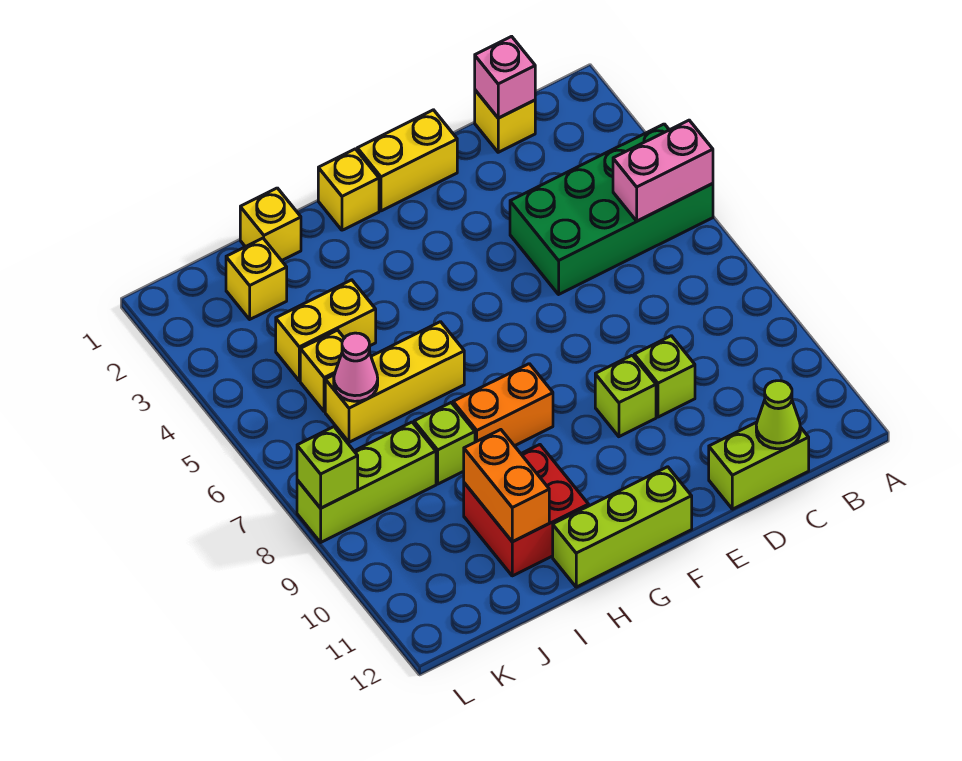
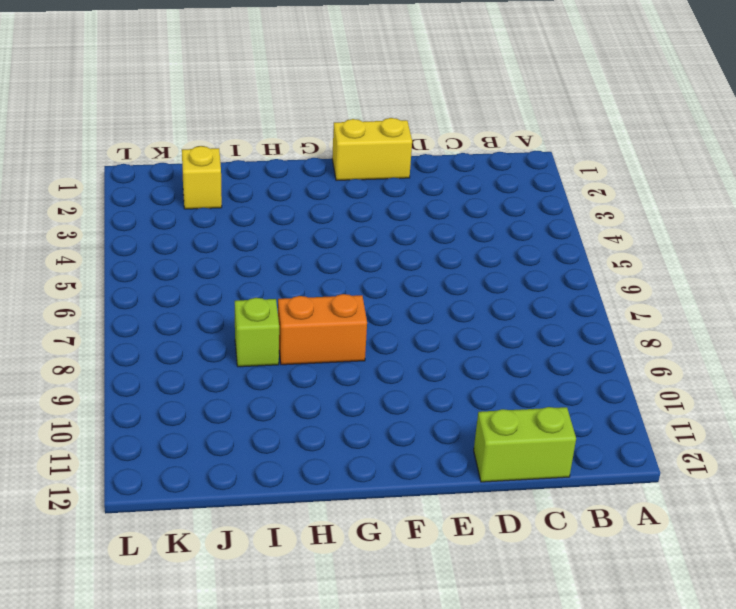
none -> green 2x4 brick [510,124,713,294]
none -> yellow 1x1 brick [475,90,535,152]
none -> lime 1x1 brick [634,336,695,417]

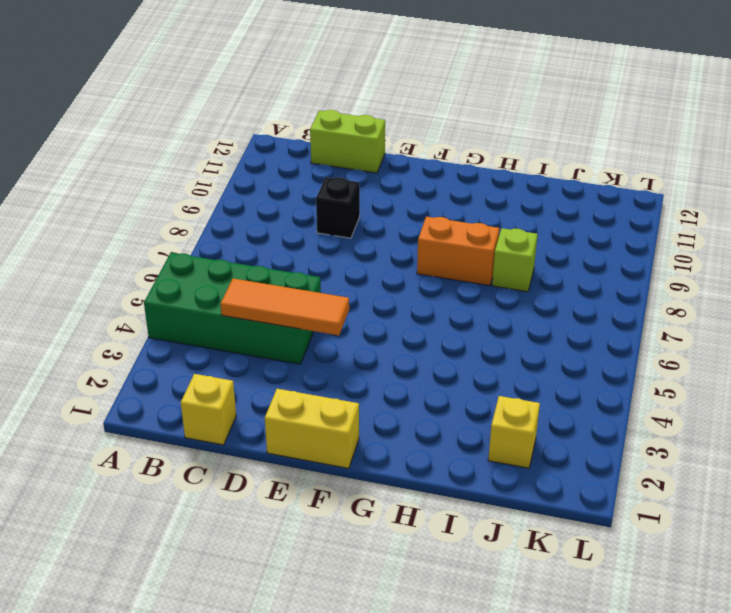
orange 1x3 tile [221,278,349,335] -> none
black 1x1 brick [316,177,360,238] -> lime 1x1 brick [634,336,695,417]
none -> lime 1x1 brick [595,355,656,437]
none -> lime 1x3 brick [553,467,692,587]
none -> yellow 1x1 brick [318,149,379,230]

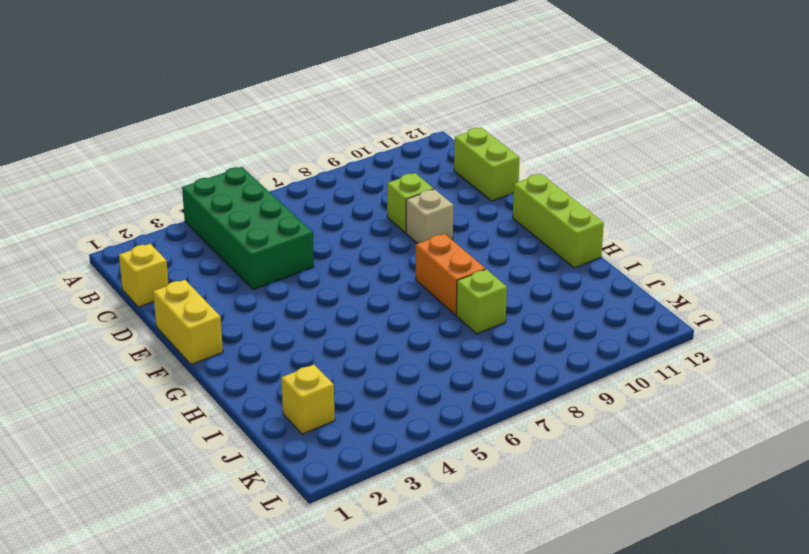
tan 1x1 brick [406,189,453,244] -> lime 1x1 brick [595,355,656,437]
none -> yellow 1x1 brick [318,149,379,230]
none -> yellow 1x3 brick [325,322,464,442]
none -> red 2x2 brick [464,445,589,576]

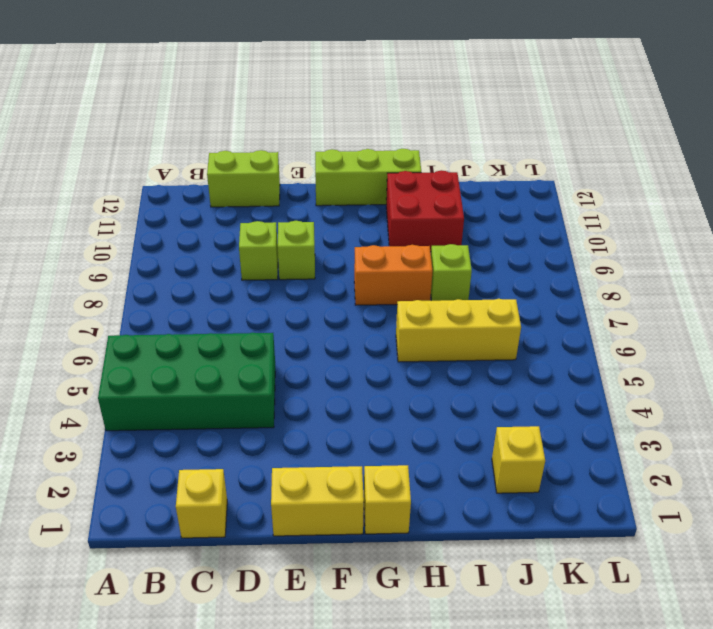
none -> yellow 1x1 brick [240,188,301,261]
none -> yellow 1x2 brick [276,280,376,381]
none -> yellow 1x1 brick [300,330,344,412]

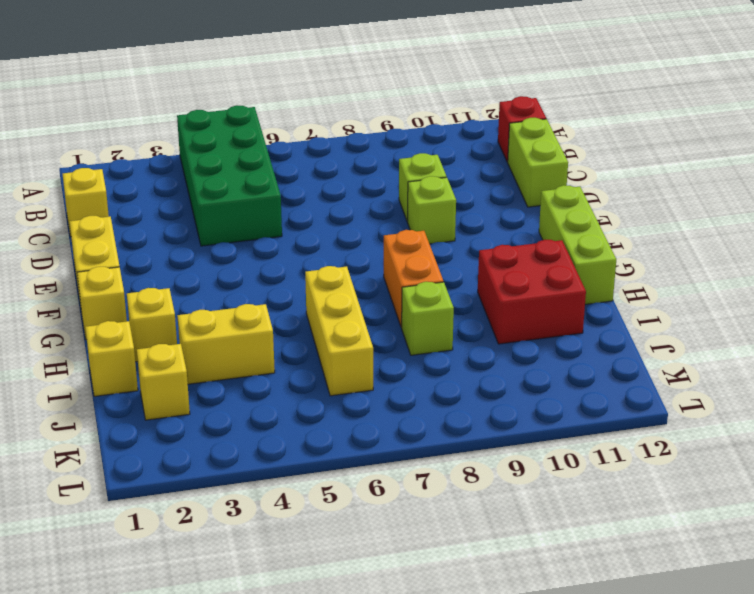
red 1x1 brick [498,96,546,162] -> none
yellow 1x1 brick [127,288,177,362] -> yellow 1x1 brick moved to [300,330,344,412]
yellow 1x2 brick [177,304,275,384] -> yellow 1x2 brick turned to [276,280,376,381]
none -> lime 1x3 brick [297,422,436,542]
none -> pink 1x2 brick [613,120,713,221]
none -> pink 1x1 brick [475,36,535,118]

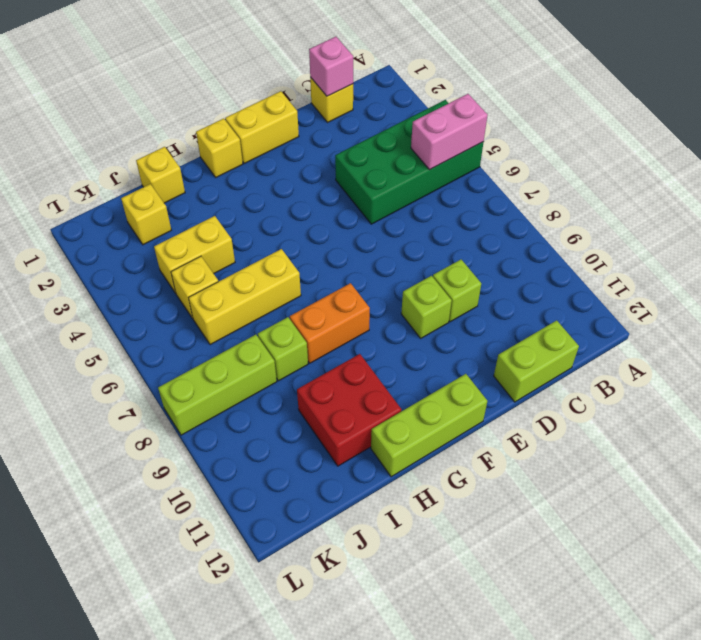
none -> lime 1x1 cone [756,381,800,449]
none -> orange 1x2 brick [464,430,549,542]
none -> pink 1x1 cone [334,333,378,401]

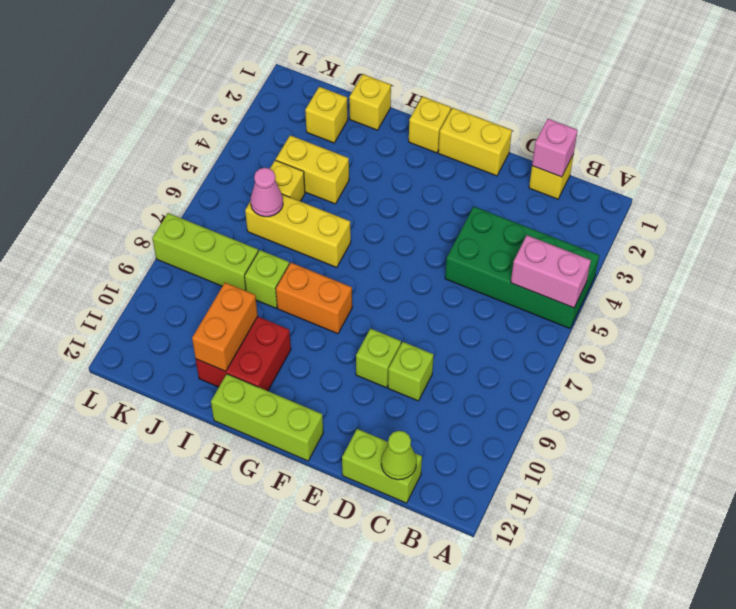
none -> lime 1x1 brick [297,427,358,508]

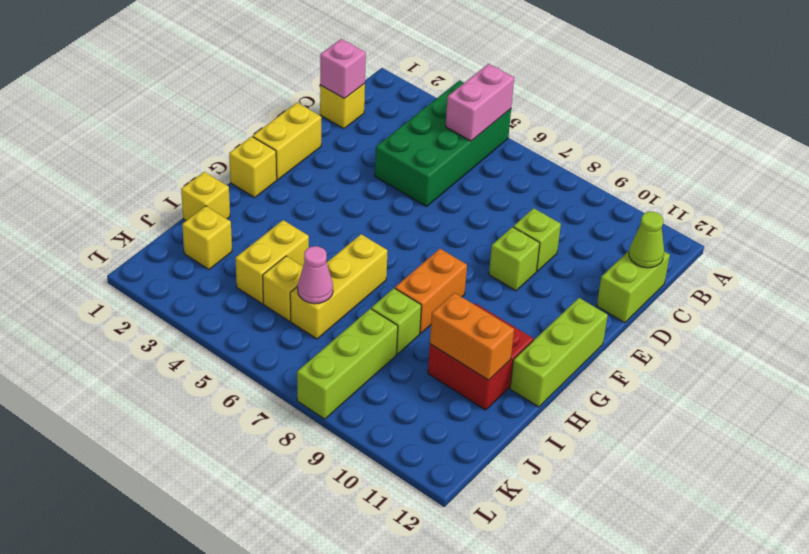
none -> lime 1x1 brick [297,427,358,508]

